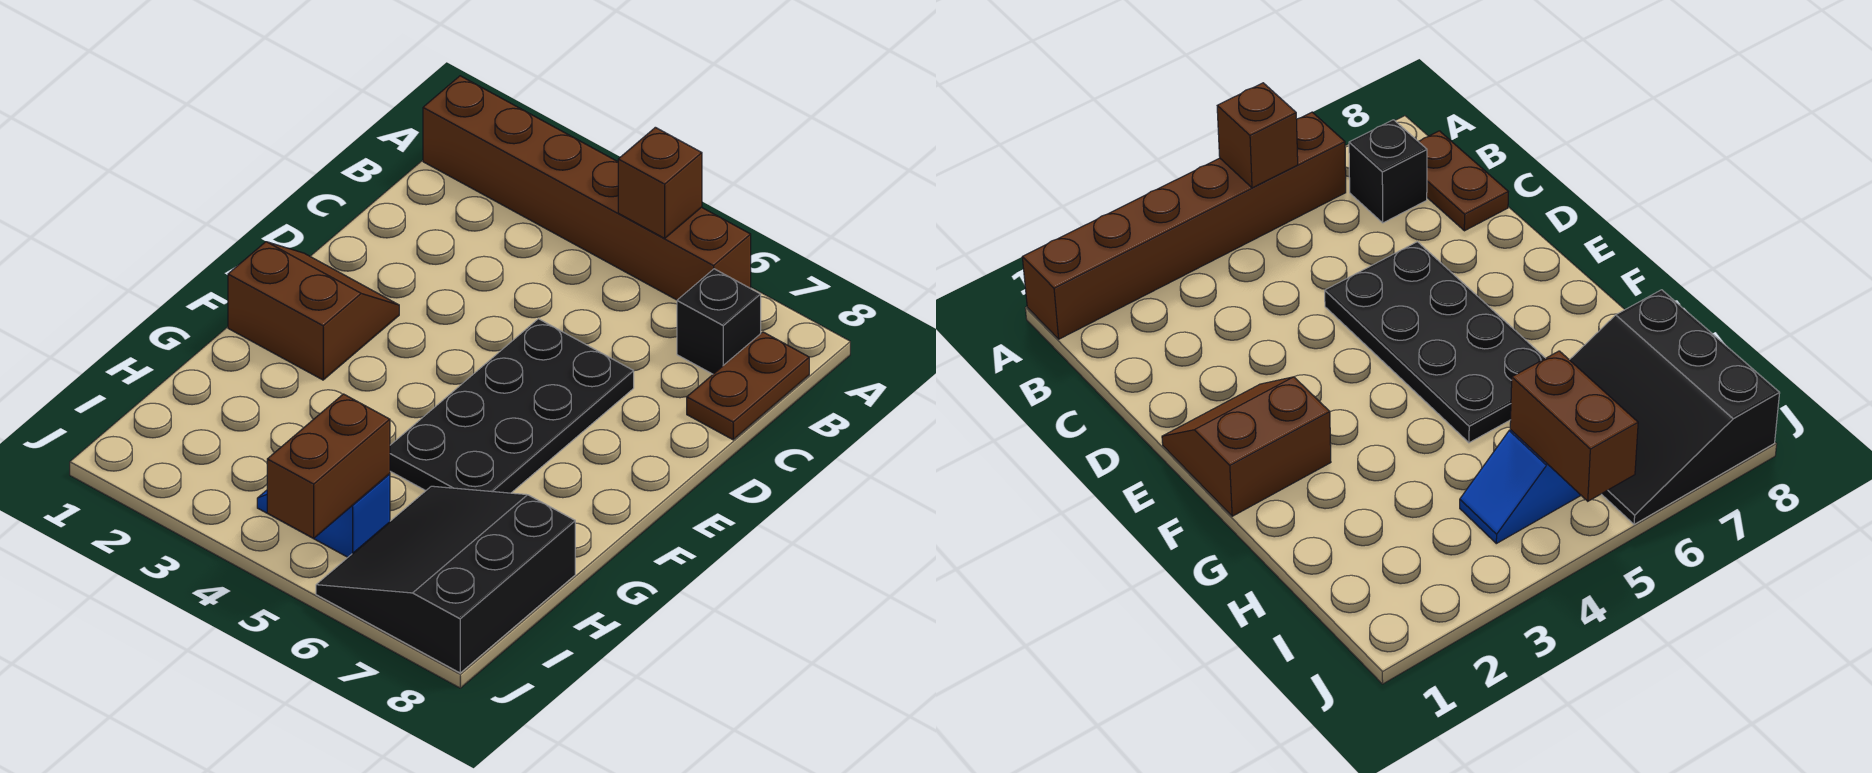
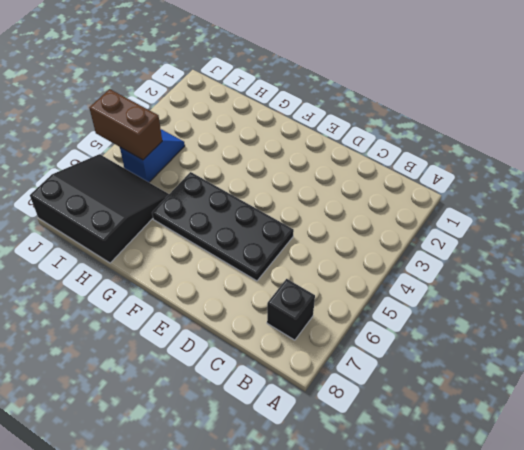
none -> brown 1x6 brick [423,76,751,300]
none -> brown 1x2 plate [687,332,809,440]

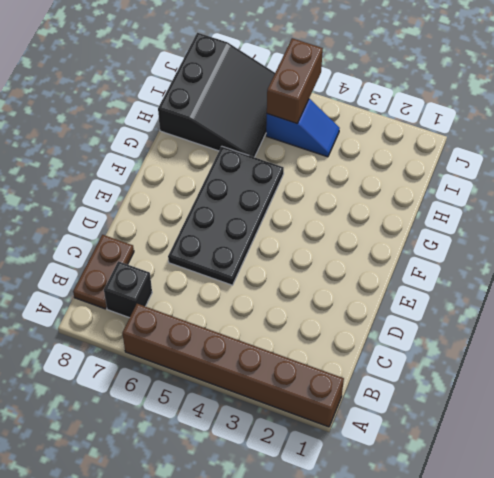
none -> brown 2x2 slope [228,242,399,380]
none -> brown 1x1 brick [618,127,702,238]

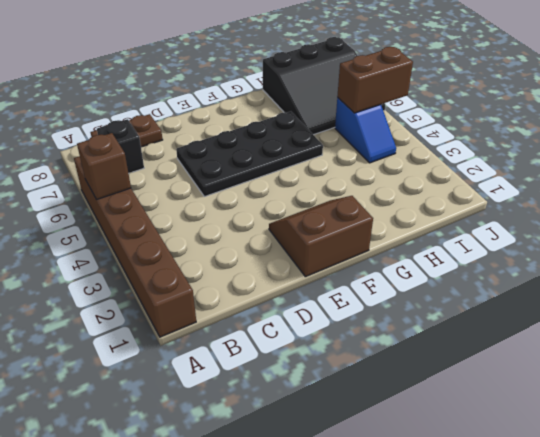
brown 2x2 slope [269,196,373,277] -> brown 2x2 slope turned to [228,242,399,380]

